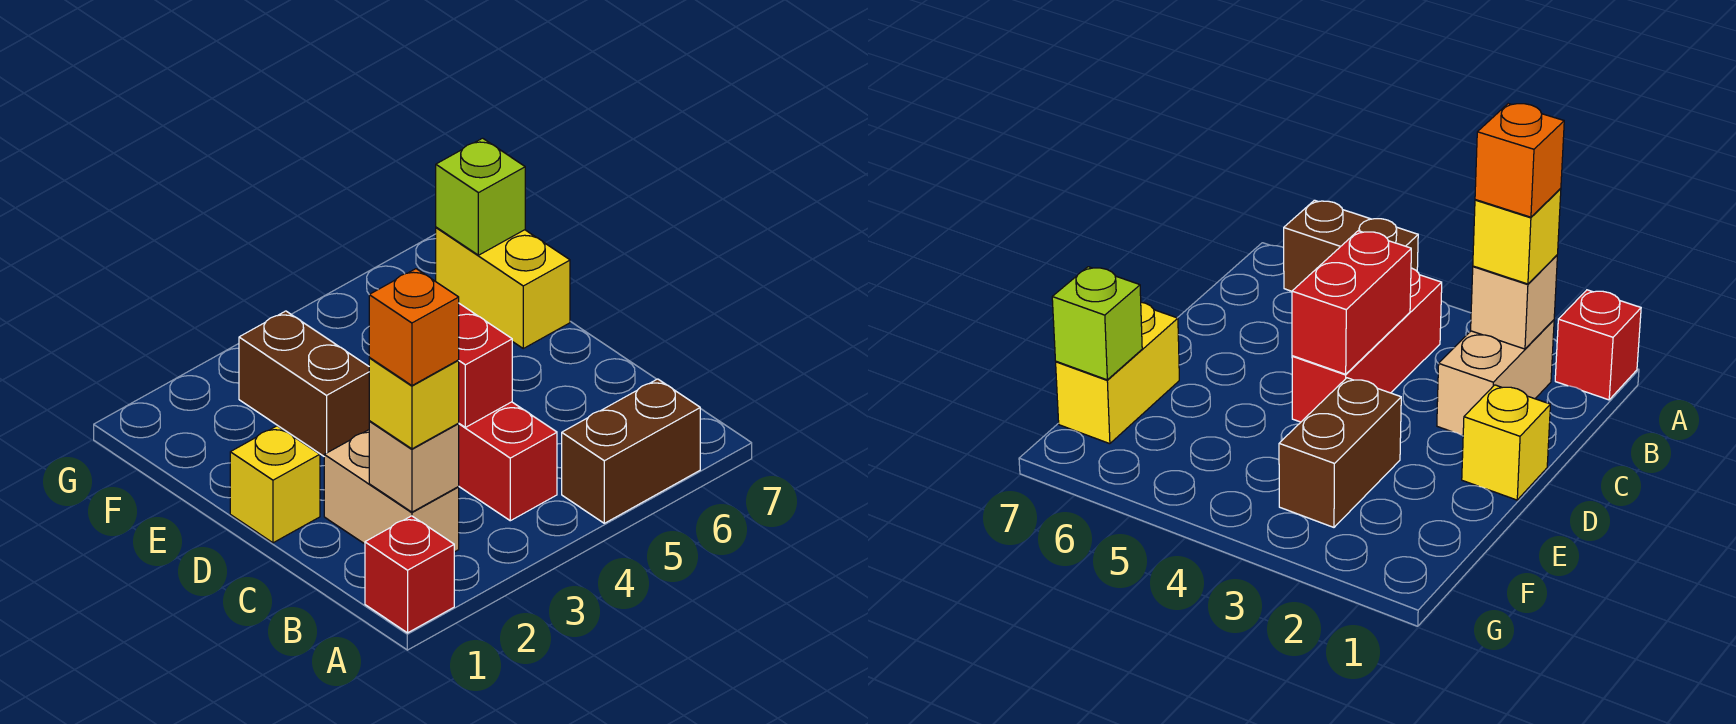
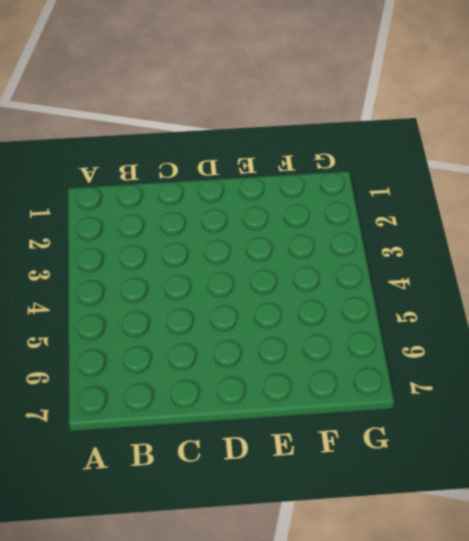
none -> red 1x1 brick [365,516,454,633]
none -> brown 1x2 brick [562,379,700,523]
none -> tan 1x2 brick [324,430,459,552]

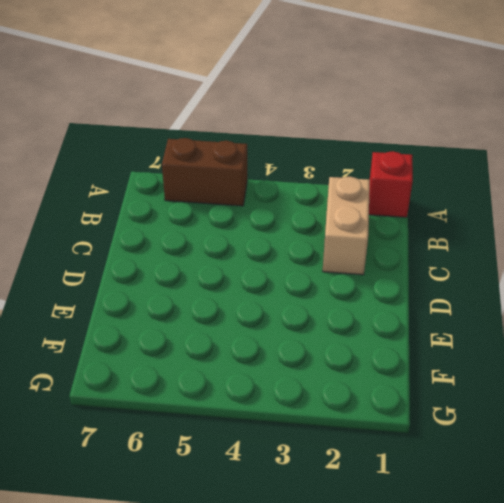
none -> red 1x3 brick [459,402,557,521]
none -> yellow 1x1 brick [230,426,320,543]
none -> brown 1x2 brick [239,311,369,456]

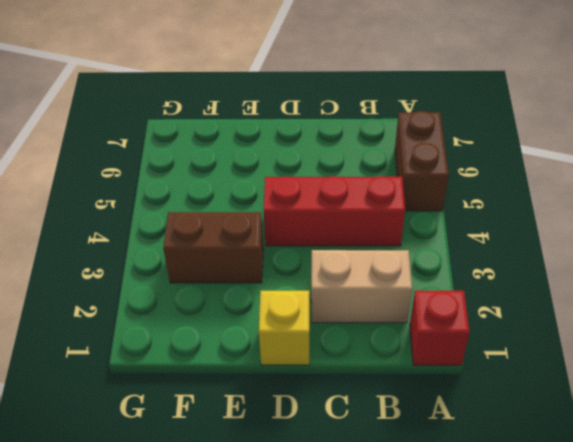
none -> yellow 1x2 brick [436,227,570,348]
none -> tan 1x1 brick [369,421,459,512]
none -> red 1x2 brick [459,304,512,427]

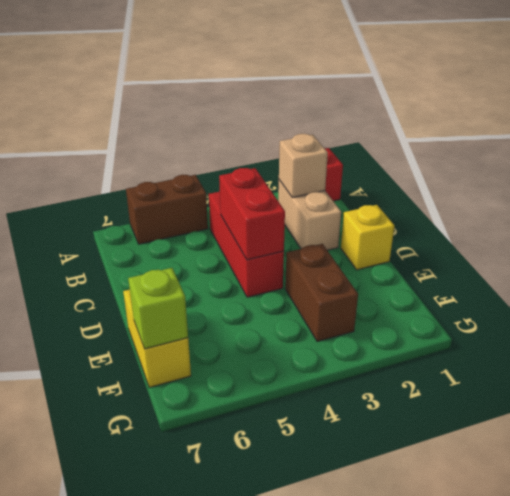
none -> yellow 1x1 brick [369,358,459,449]
none -> orange 1x1 brick [369,269,459,386]

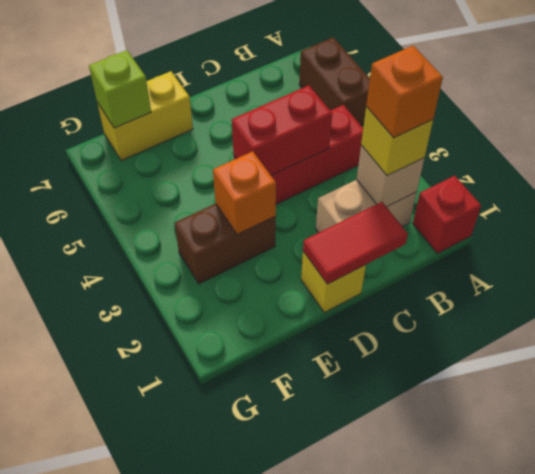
red 1x2 tile [303,202,408,284] -> none
orange 1x1 brick [213,151,276,235] -> none

